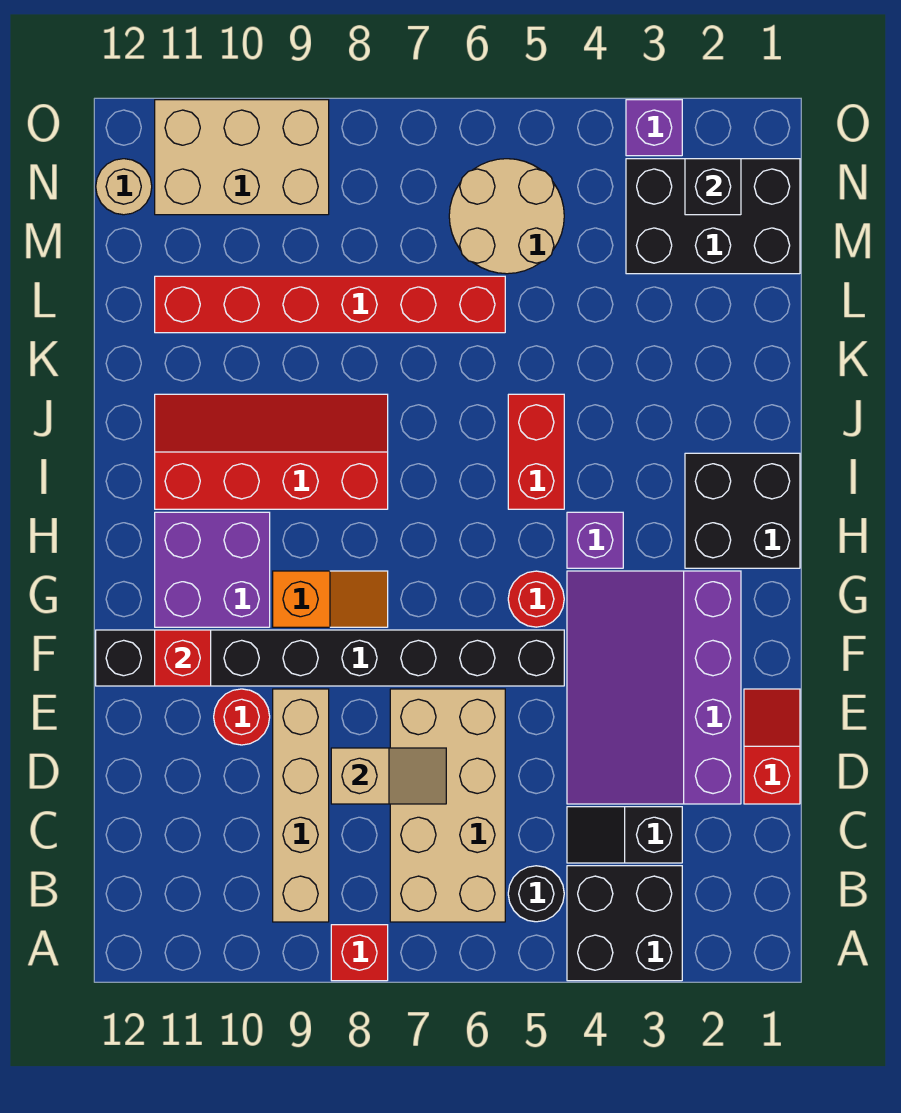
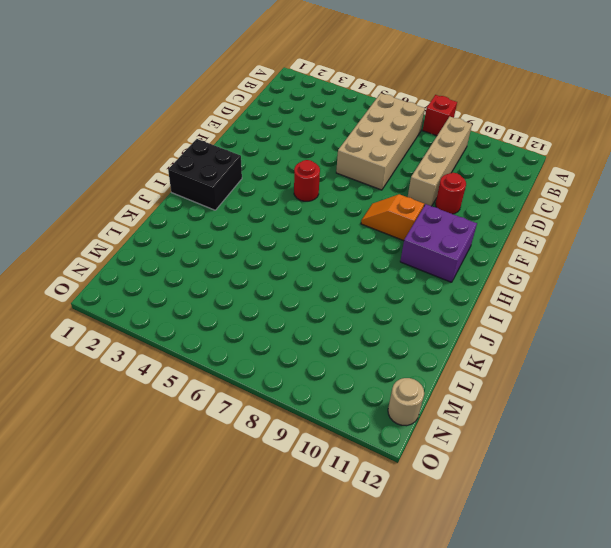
none -> black 2x2 brick [567,866,682,981]
none -> black 1x1 round brick [508,866,564,922]
none -> black 1x2 slope [567,807,682,863]

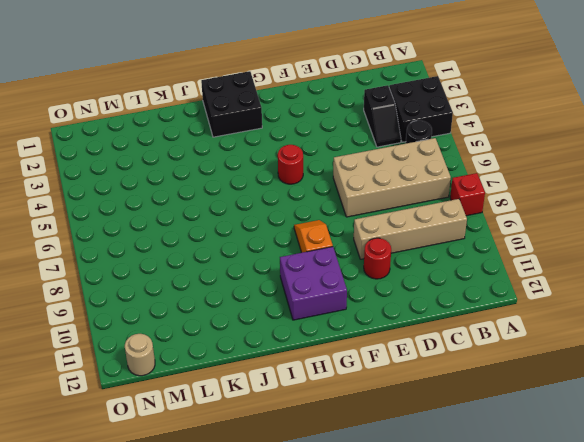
none -> red 1x2 slope [744,689,800,804]
none -> purple 3x4 slope [567,571,741,804]
none -> black 1x8 brick [96,630,564,686]

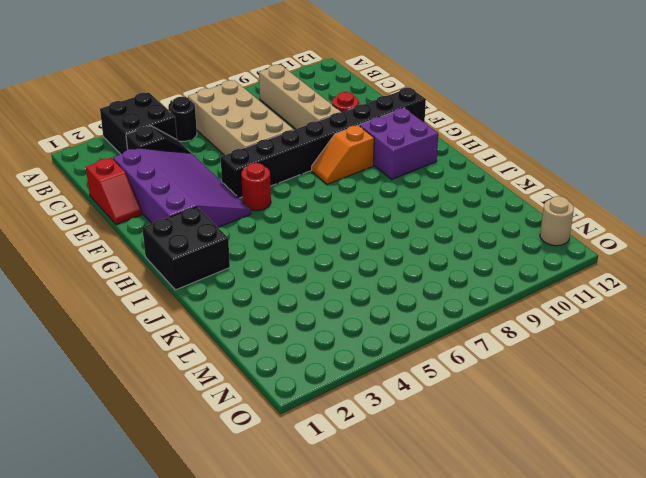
none -> red 1x1 brick [331,925,388,981]
none -> purple 1x1 brick [567,512,623,568]
none -> red 1x2 brick [508,394,564,509]

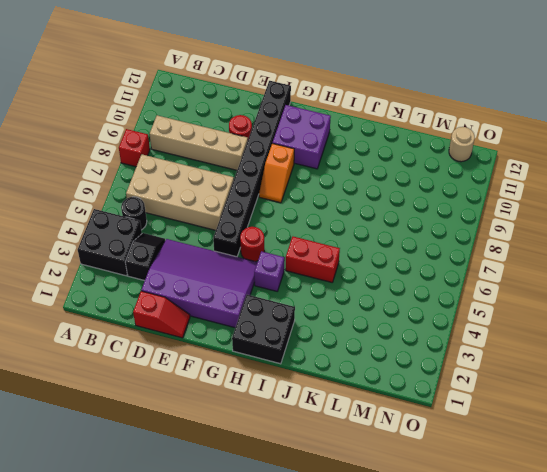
none -> red 2x4 slope [155,394,388,509]
none -> red 1x6 brick [155,276,505,333]
none -> black 2x3 brick [626,159,800,274]

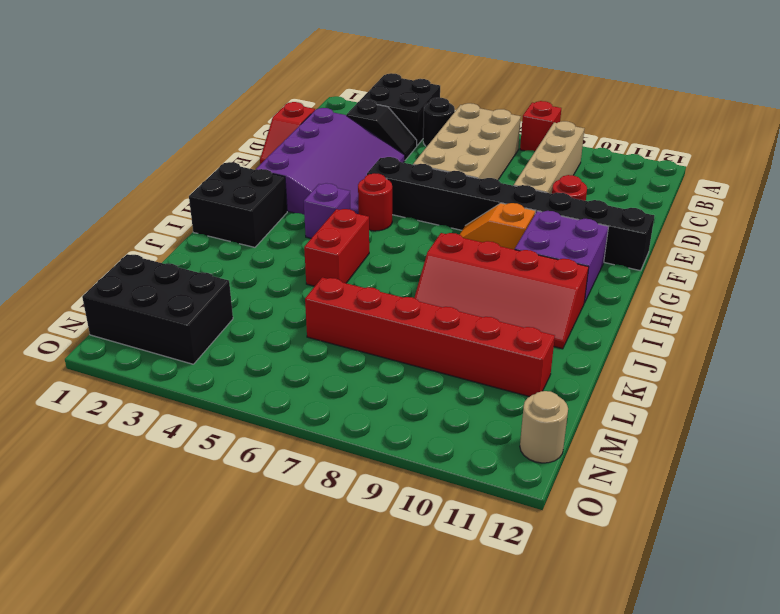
none -> tan 2x2 round brick [449,159,564,274]
none -> tan 2x3 brick [155,100,329,215]
none -> purple 1x1 brick [626,100,682,156]

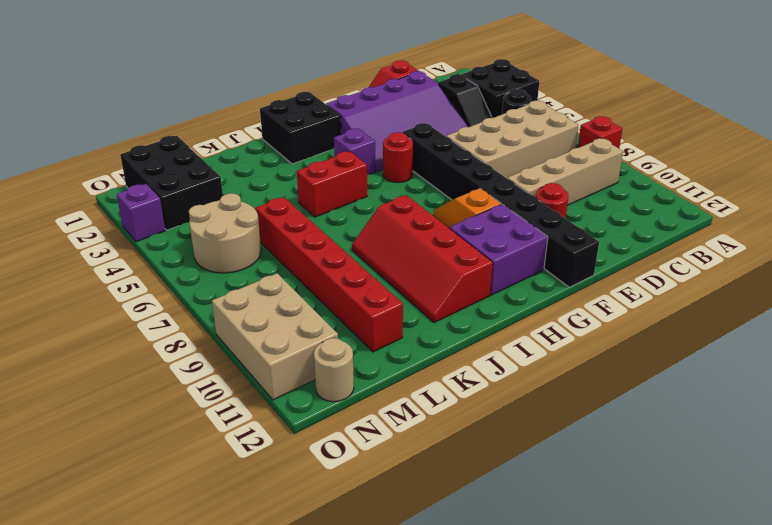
none -> tan 1x2 slope [331,748,446,804]
none -> red 1x1 brick [155,630,211,686]
none -> black 1x1 brick [685,159,741,215]

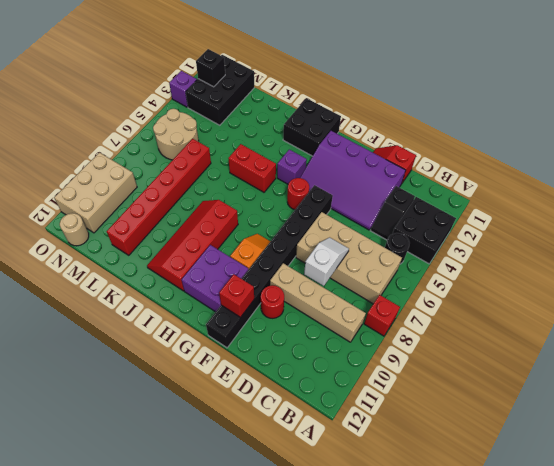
white 1x2 slope [304,237,349,286] -> tan 1x2 slope [331,748,446,804]

